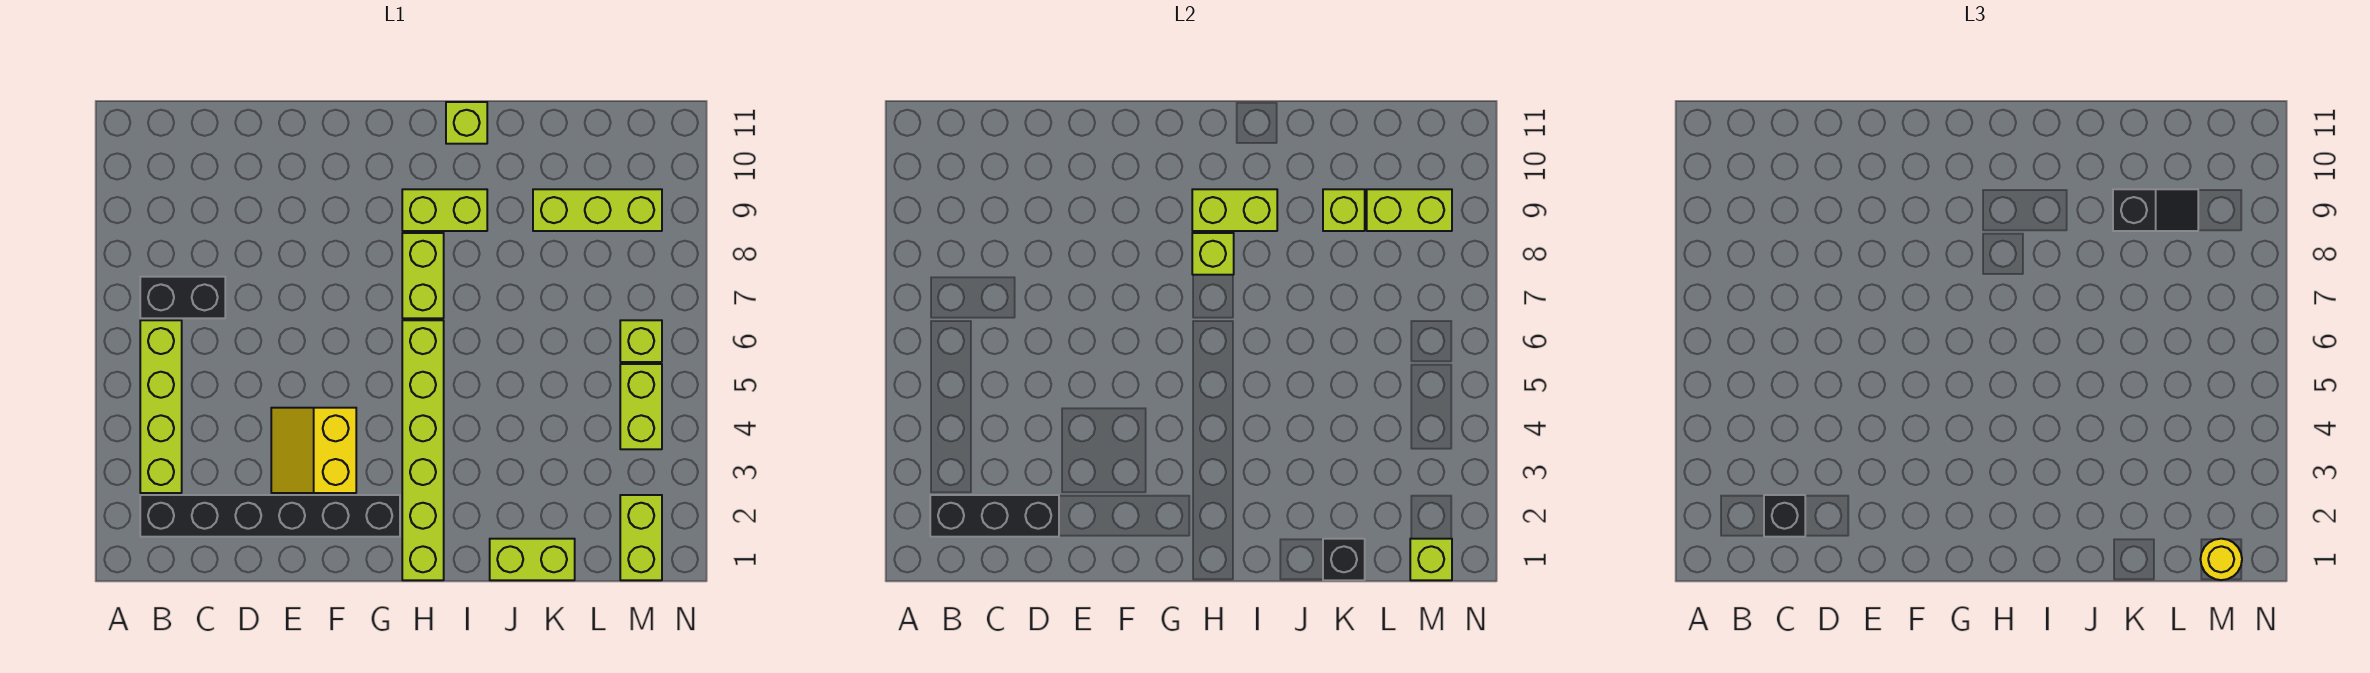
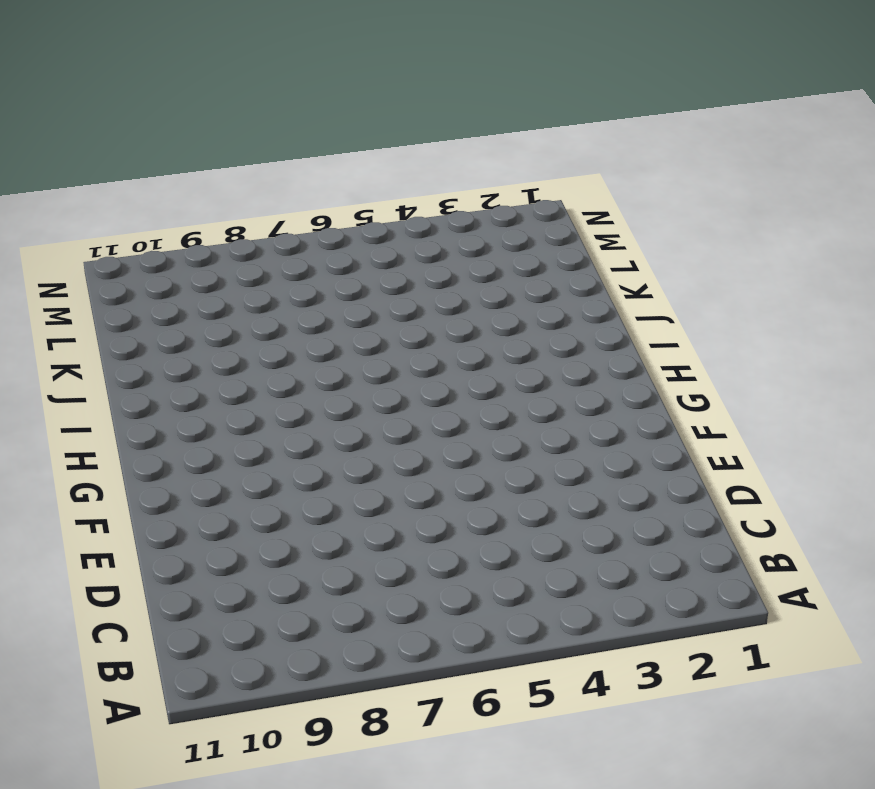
none -> black 1x6 brick [140,495,400,537]
none -> lime 1x4 brick [140,320,182,493]
none -> black 1x2 brick [140,277,225,318]

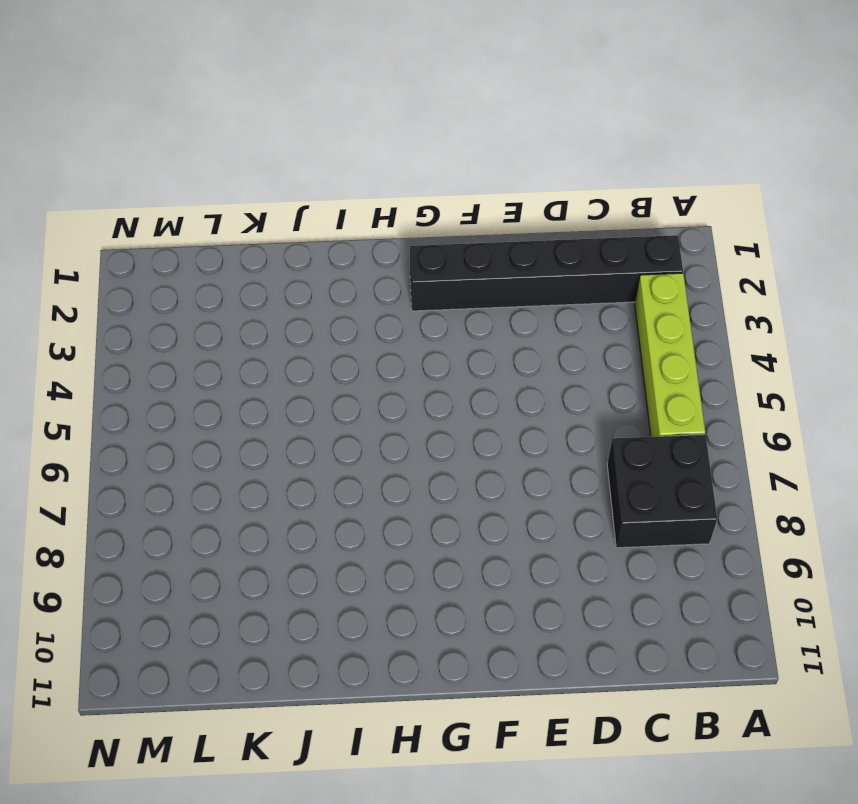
black 2x2 brick [607,434,717,548] -> black 1x2 brick [140,277,225,318]
none -> yellow 2x2 slope [271,408,356,493]
none -> lime 1x6 brick [402,320,444,580]
none -> lime 1x2 brick [402,233,444,318]

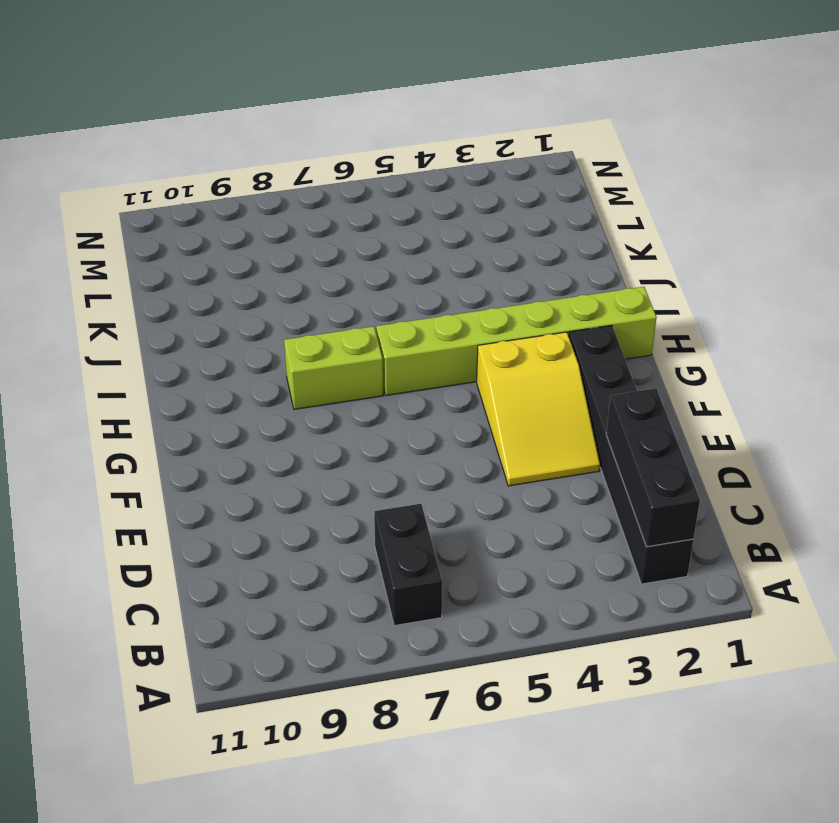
yellow 2x3 slope [477,332,600,486] -> yellow 2x2 slope [271,408,356,493]
none -> lime 1x4 brick [140,320,182,493]
none -> lime 1x2 brick [402,189,487,231]
none -> lime 1x1 brick [446,102,487,144]

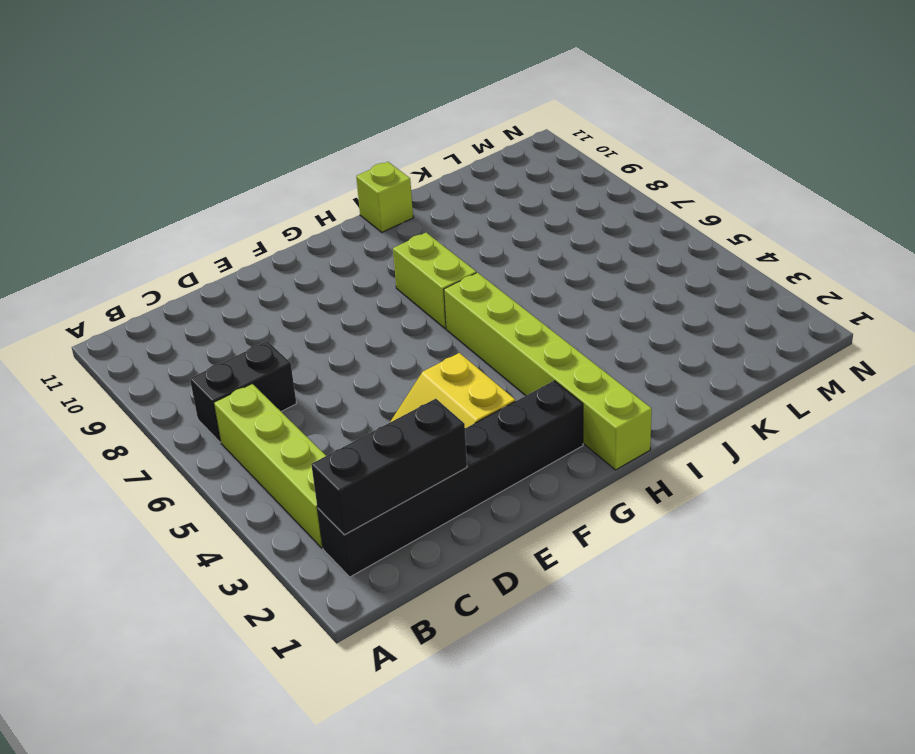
none -> lime 1x2 brick [402,189,487,231]
none -> lime 1x2 brick [490,539,575,580]
none -> lime 1x3 brick [533,189,662,231]

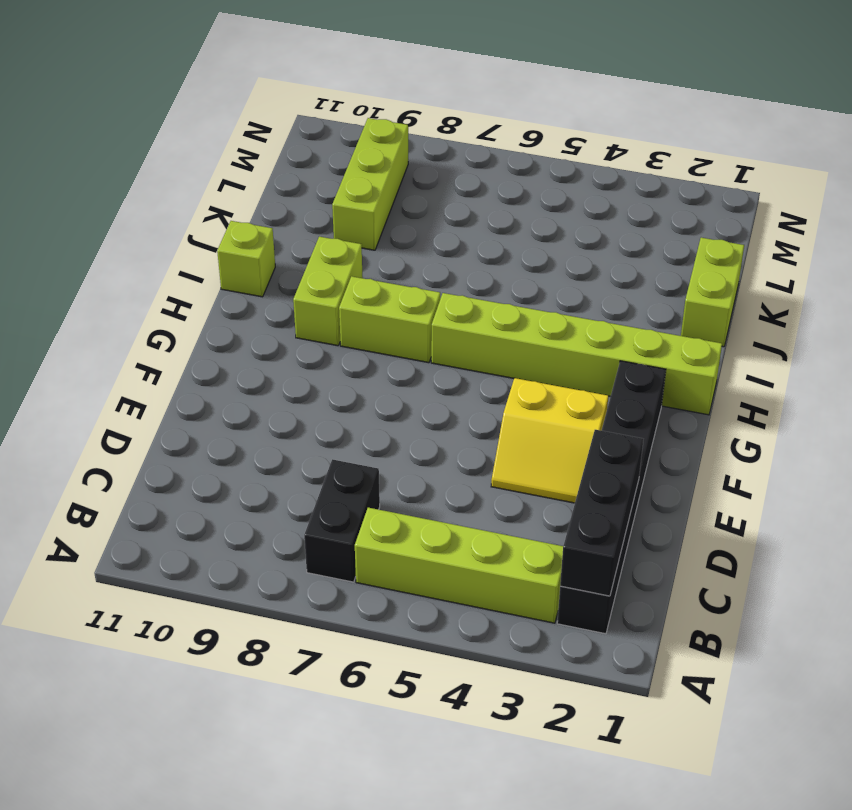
none -> lime 1x2 brick [620,495,662,580]
none -> lime 1x2 brick [620,364,662,449]
none -> lime 1x1 brick [620,320,662,362]

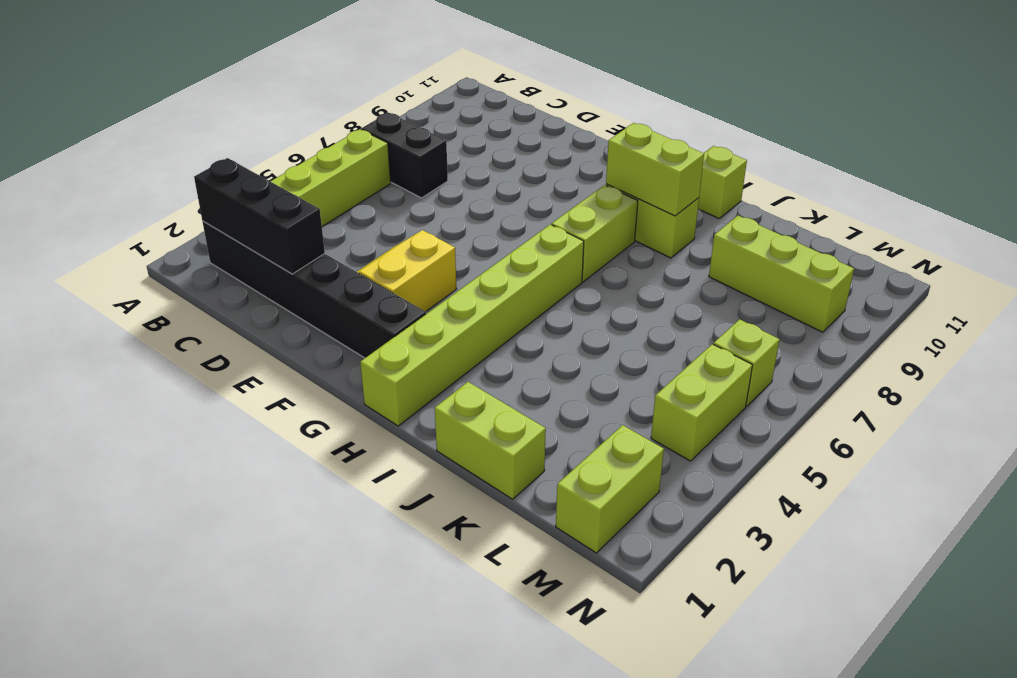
none -> lime 1x1 brick [1192,233,1234,275]
none -> black 1x1 brick [1323,539,1365,580]
none -> lime 1x1 brick [1323,189,1365,231]

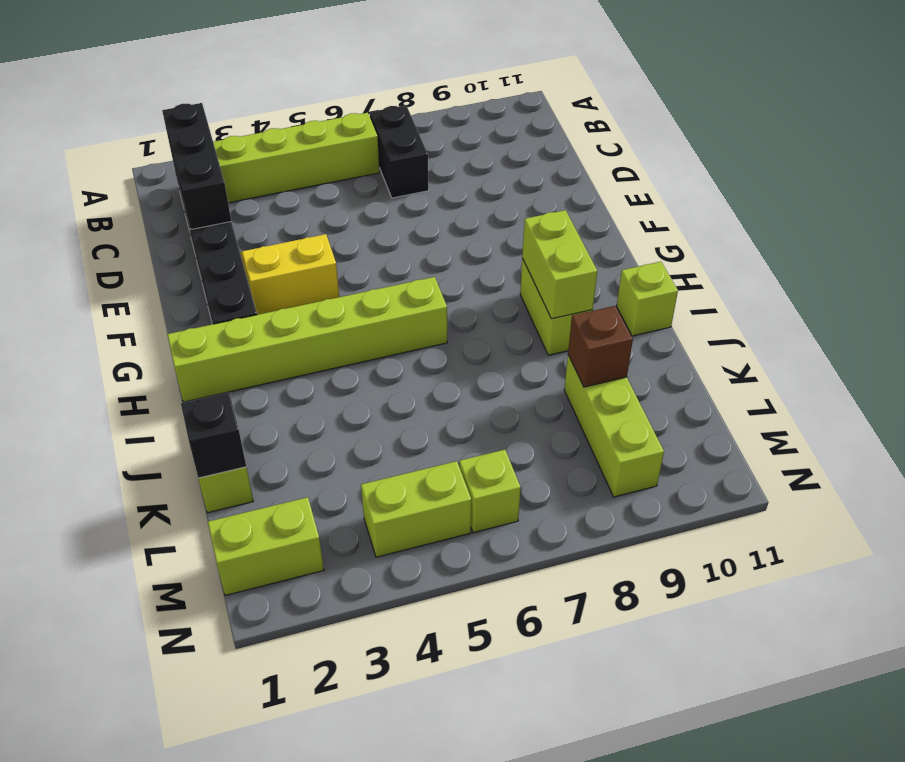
brown 1x1 brick [568,306,633,387] -> lime 1x1 brick [1323,189,1365,231]
none -> lime 1x2 brick [402,233,444,318]
none -> lime 1x1 brick [1192,233,1234,275]
none -> lime 1x2 brick [1367,189,1452,231]

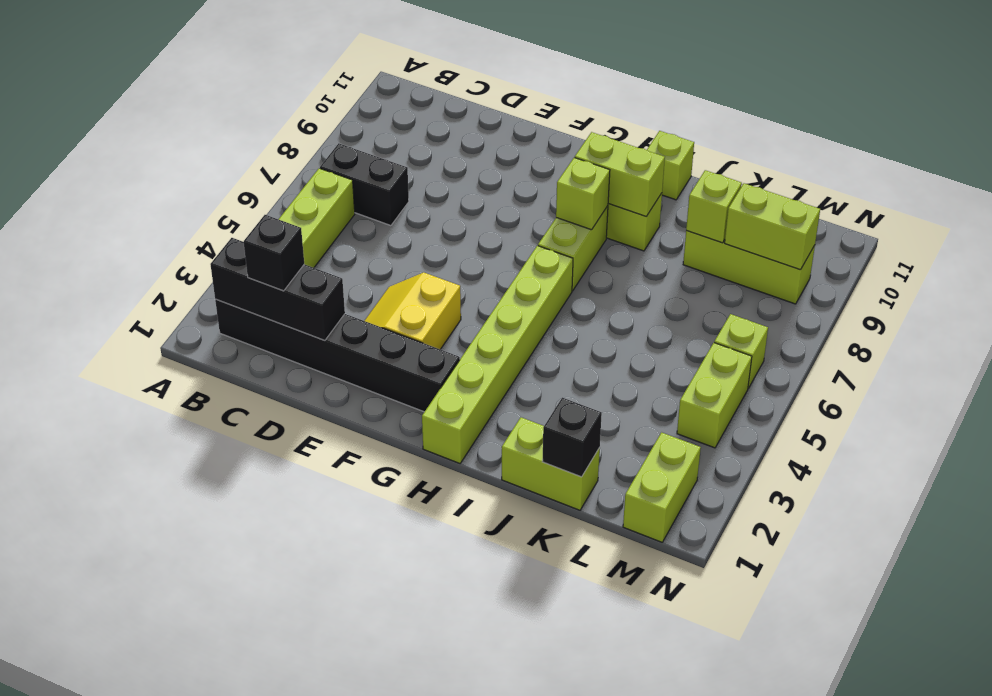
none -> lime 1x1 brick [1410,539,1452,580]
none -> black 1x2 slope [2113,189,2198,231]
none -> yellow 1x1 round brick [2201,539,2242,580]

